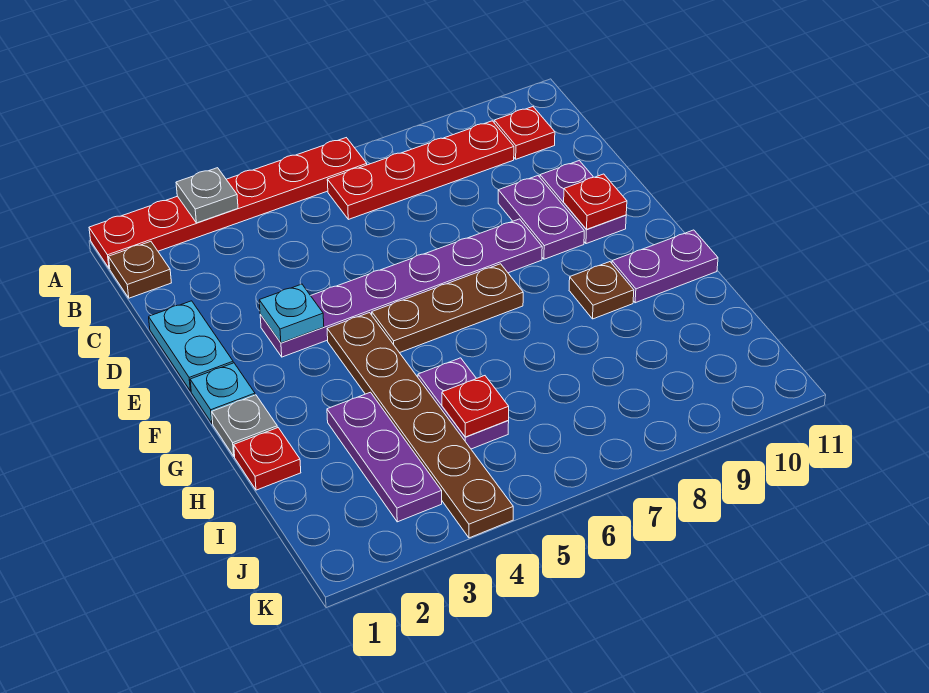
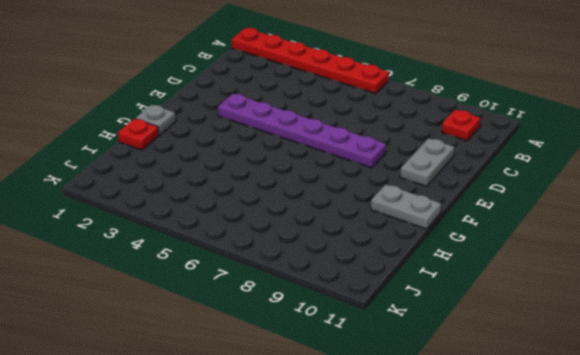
grey 1x2 plate [400,138,454,186] -> purple 1x2 plate [540,161,626,244]
grey 1x2 plate [371,184,441,229] -> purple 1x2 plate [612,230,718,303]
none -> brown 1x1 plate [109,241,171,298]
none -> red 1x4 plate [327,121,514,219]
none -> cyan 1x2 plate [149,301,233,391]

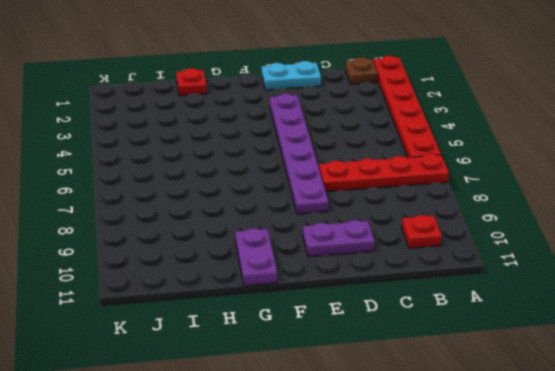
red 1x4 plate [319,154,449,192] -> red 1x4 plate turned to [327,121,514,219]
none -> purple 1x2 plate [498,176,584,259]
none -> cyan 1x1 plate [190,363,255,423]
none -> brown 1x6 plate [327,313,513,538]

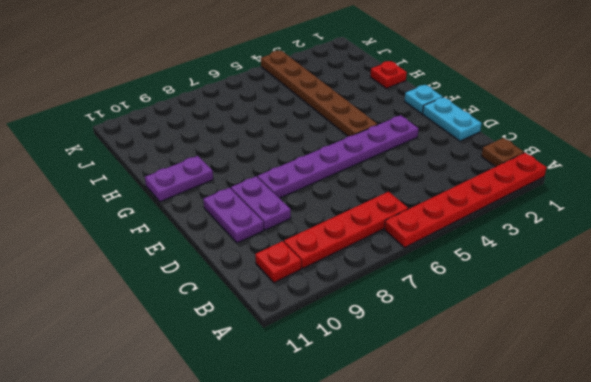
none -> brown 1x3 plate [372,264,523,353]
none -> grey 1x1 plate [212,395,277,456]
none -> brown 1x1 plate [569,262,634,319]

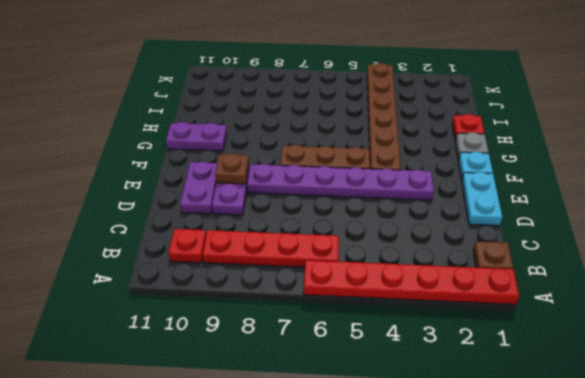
brown 1x1 plate [215,153,249,184] -> brown 1x1 plate moved to [569,262,634,319]
none -> purple 1x3 plate [327,392,442,522]
none -> purple 1x2 plate [418,358,509,449]
none -> grey 1x1 plate [176,168,238,223]

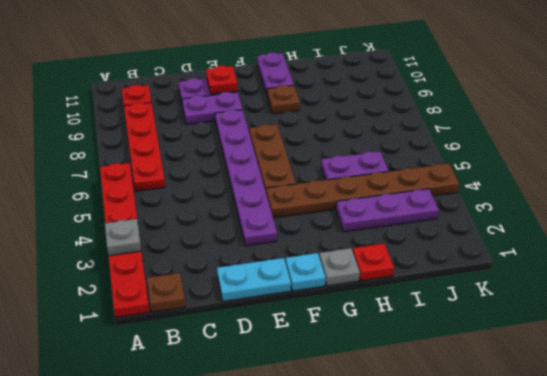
none -> cyan 1x1 plate [259,284,324,343]
none -> red 1x1 plate [442,376,509,437]

